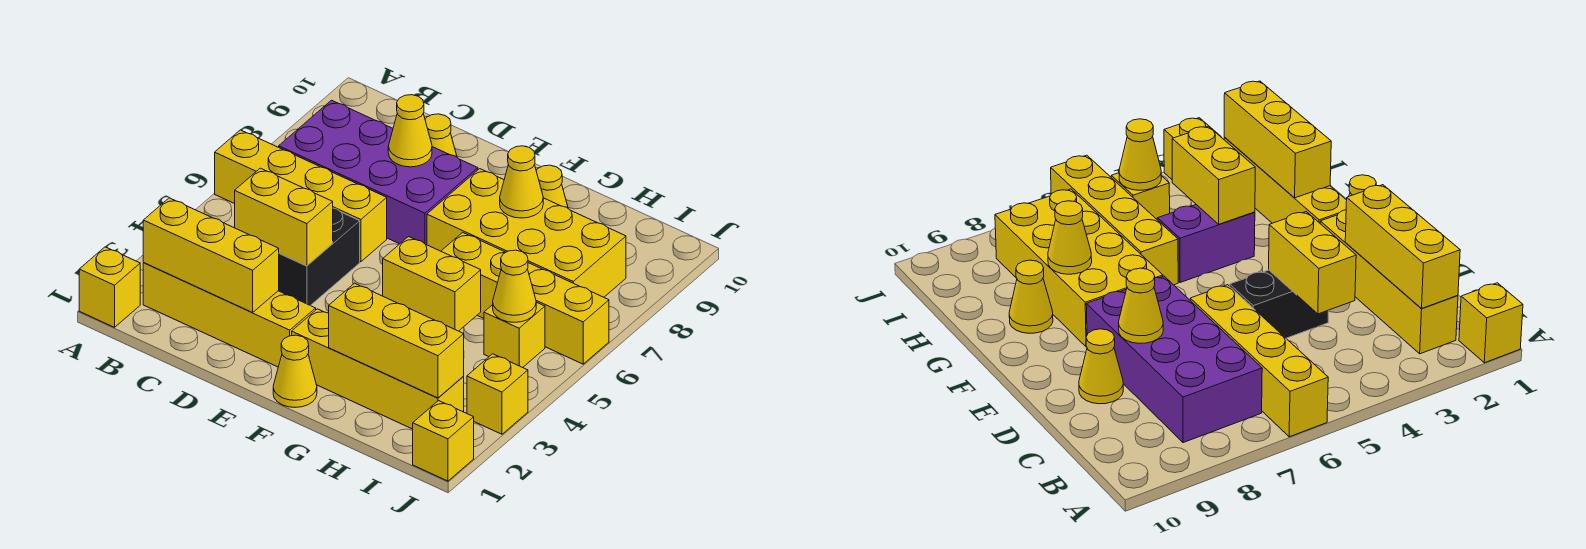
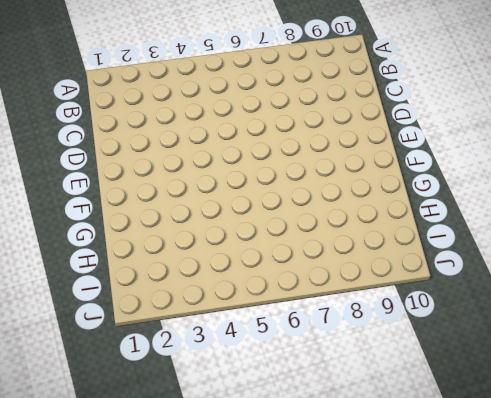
none -> yellow 1x1 brick [79,247,140,327]
none -> yellow 1x4 brick [215,130,387,262]
none -> yellow 1x4 brick [143,263,316,367]

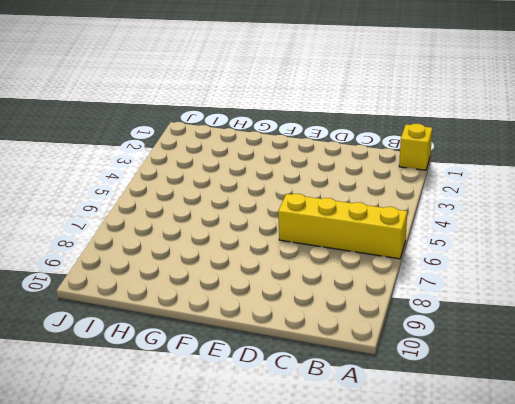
none -> yellow 1x4 brick [143,263,316,367]
none -> purple 2x4 brick [279,100,478,245]
none -> black 1x2 brick [279,208,360,306]

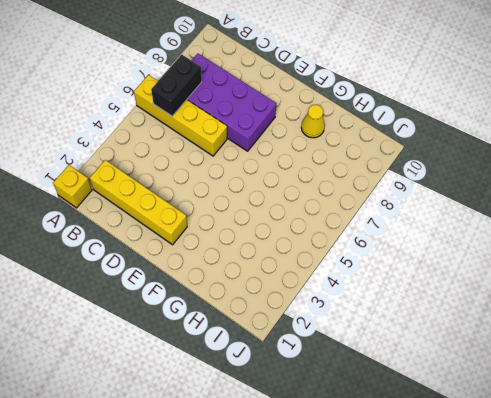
black 1x2 brick [151,55,202,116] -> black 1x2 brick moved to [279,208,360,306]
none -> yellow 1x1 cone [425,114,457,157]
none -> yellow 1x1 cone [273,335,317,407]
none -> yellow 1x4 brick [292,309,464,429]

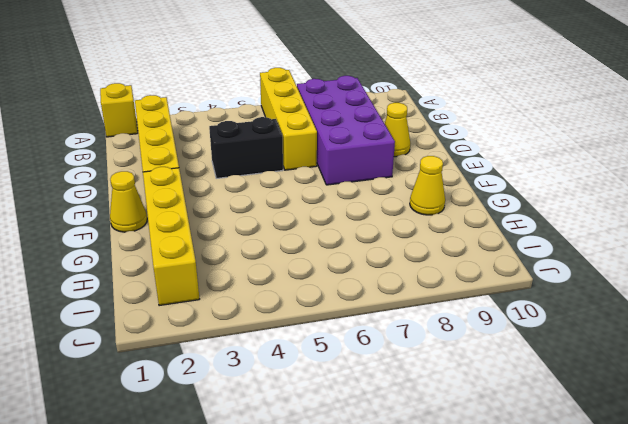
none -> yellow 2x4 brick [427,169,626,297]
none -> purple 1x2 brick [1157,205,1255,283]
none -> yellow 1x4 brick [441,232,609,364]

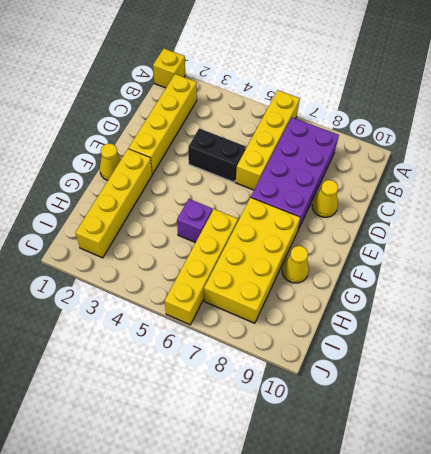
purple 1x1 brick [177,199,212,243] -> purple 1x2 brick [1157,205,1255,283]
none -> yellow 1x1 brick [484,302,545,368]
none -> yellow 1x1 brick [413,401,474,481]
none -> yellow 1x1 brick [467,354,528,434]

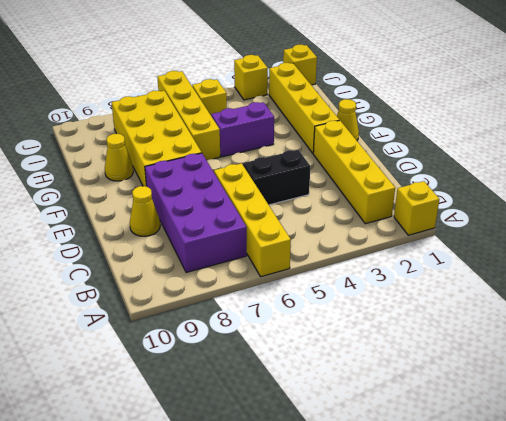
none -> yellow 1x3 brick [143,198,279,312]
none -> yellow 1x2 brick [235,168,333,266]
none -> yellow 1x1 cone [388,95,432,167]

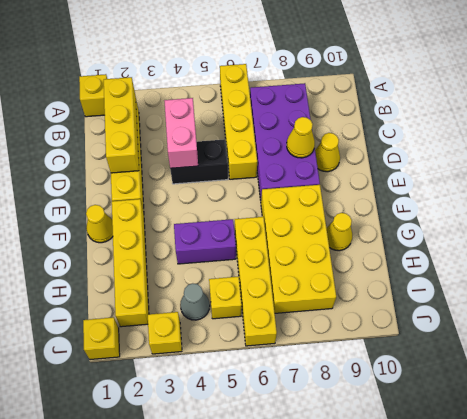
pink 1x2 brick [164,98,198,168] -> yellow 1x2 brick [235,168,333,266]
grey 1x1 cone [180,283,210,320] -> none
none -> yellow 1x3 brick [329,283,464,398]
none -> yellow 1x2 brick [383,237,481,331]
none -> yellow 1x1 cone [500,146,543,218]

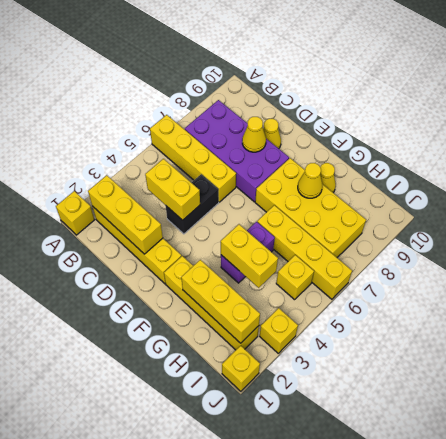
none -> yellow 1x1 cone [273,335,317,407]
none -> yellow 1x1 cone [493,250,536,322]

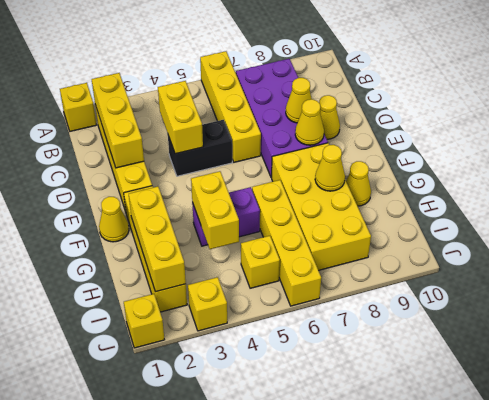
yellow 1x1 cone [295,99,324,145] -> yellow 1x1 cone moved to [493,250,536,322]

